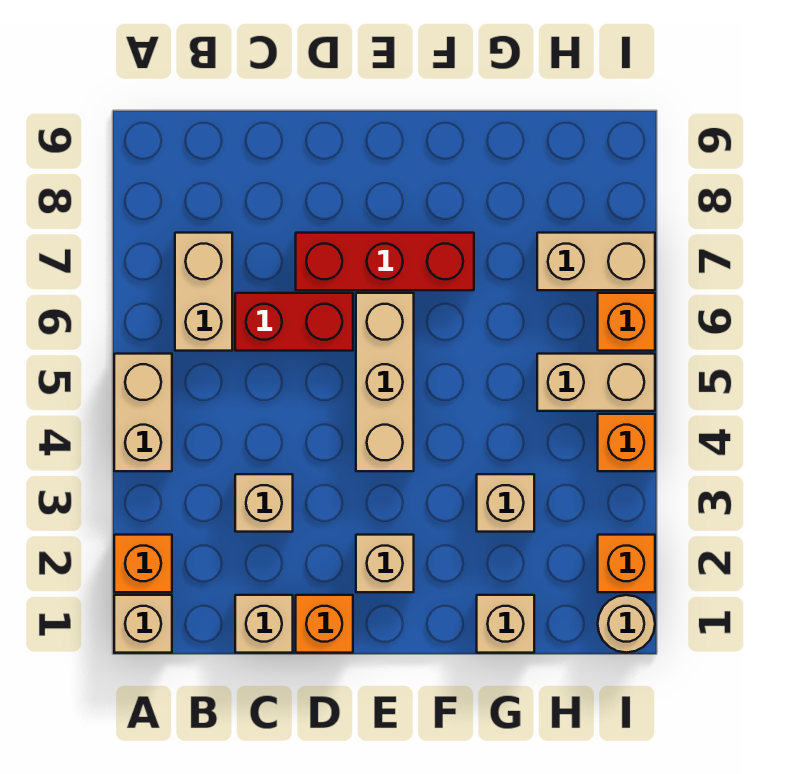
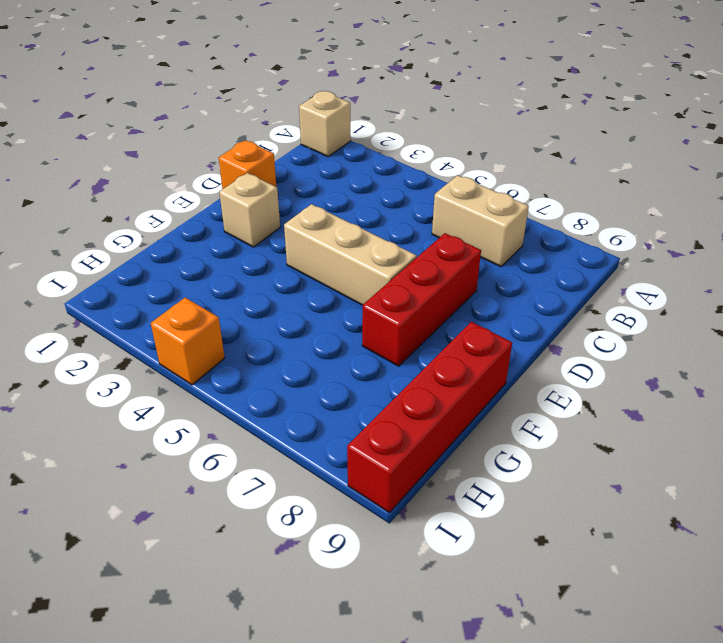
red 1x4 brick [347,322,512,513] -> none
none -> orange 1x1 brick [114,535,172,592]
none -> tan 1x2 brick [114,354,172,471]
none -> tan 1x1 brick [235,595,293,653]

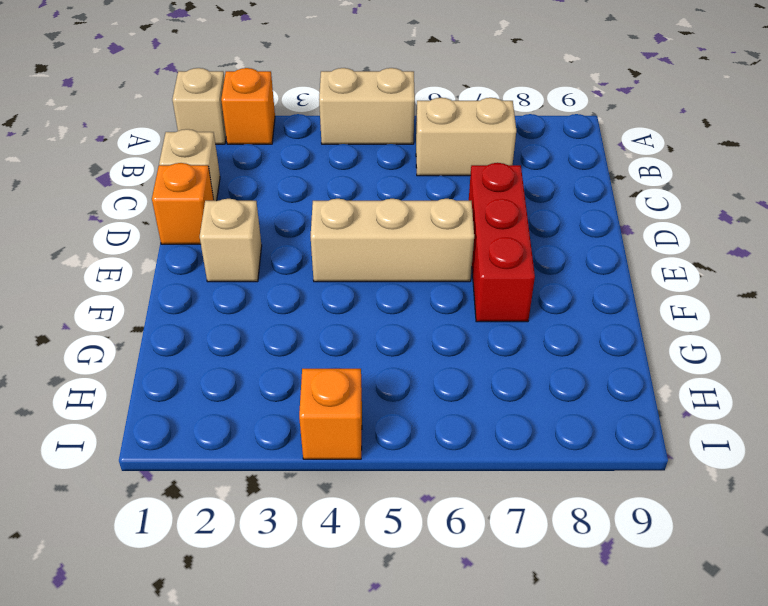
none -> tan 1x1 brick [235,474,293,532]
none -> red 1x2 brick [235,293,353,351]
none -> tan 1x1 brick [477,595,534,653]

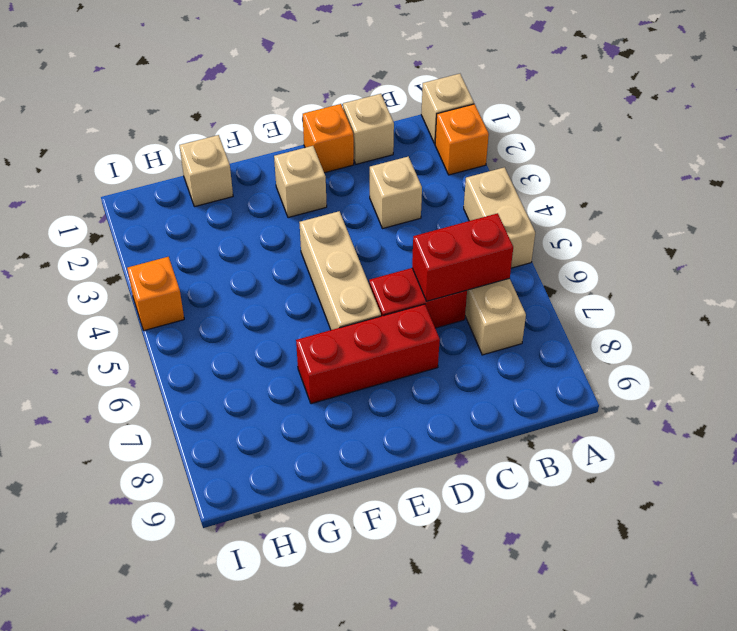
red 1x2 brick [412,213,513,301] -> none
none -> tan 1x1 brick [477,474,534,532]
none -> tan 1x2 brick [537,354,655,411]
none -> tan 1x2 brick [537,233,655,290]

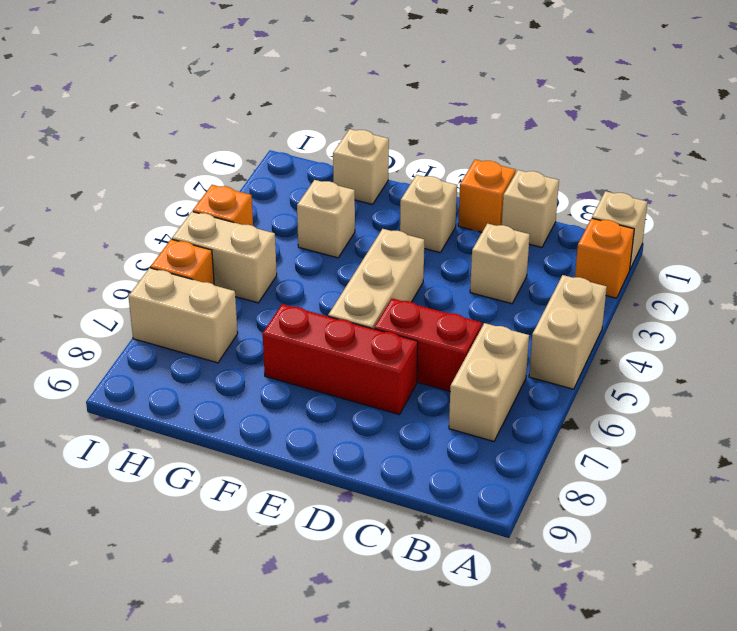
none -> tan 1x1 round brick [598,595,655,653]
none -> orange 1x1 brick [598,535,655,592]

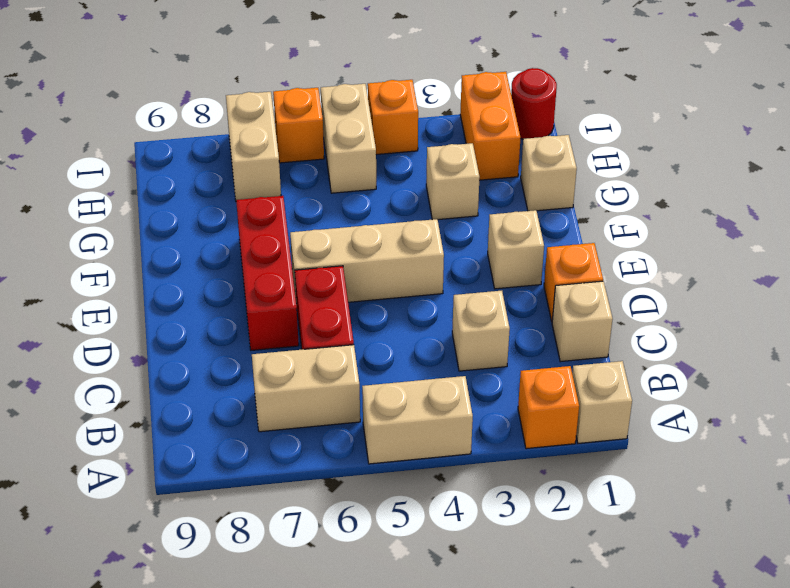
orange 1x2 brick [460,72,521,180] -> orange 1x1 brick [598,535,655,592]
red 1x1 round brick [511,68,557,139] -> tan 1x1 round brick [598,595,655,653]

